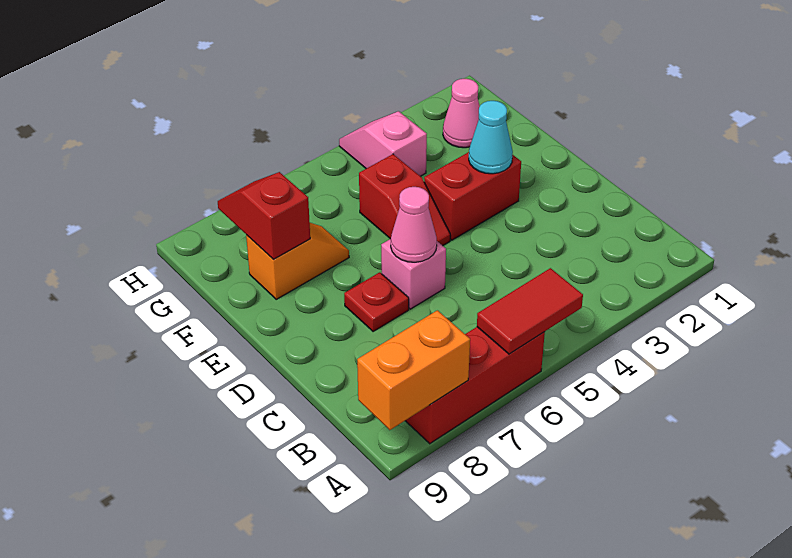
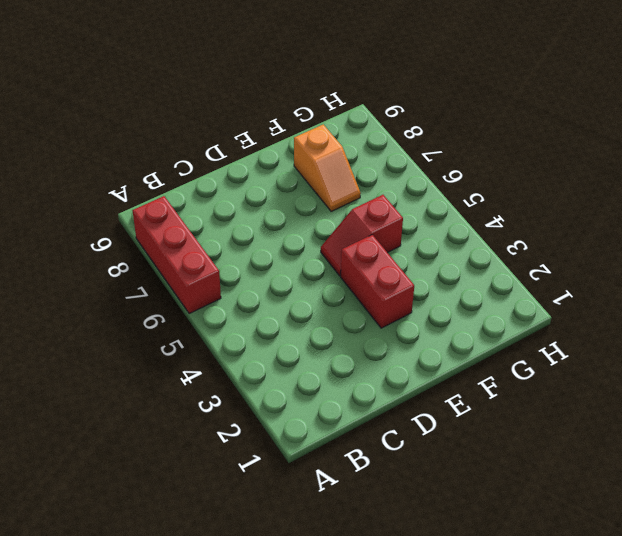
none -> pink 1x1 brick [381,239,446,309]
none -> red 1x1 plate [344,272,409,332]
none -> pink 1x1 cone [443,79,480,148]

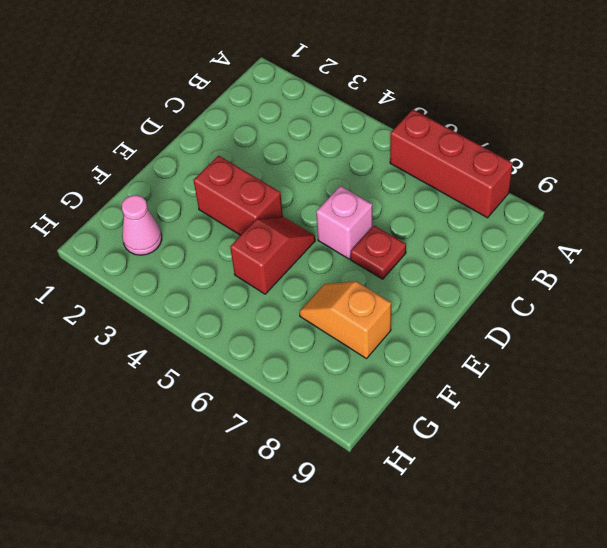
none -> pink 1x2 slope [339,111,427,176]
none -> red 1x2 tile [477,268,583,354]
none -> orange 1x2 brick [357,310,470,430]

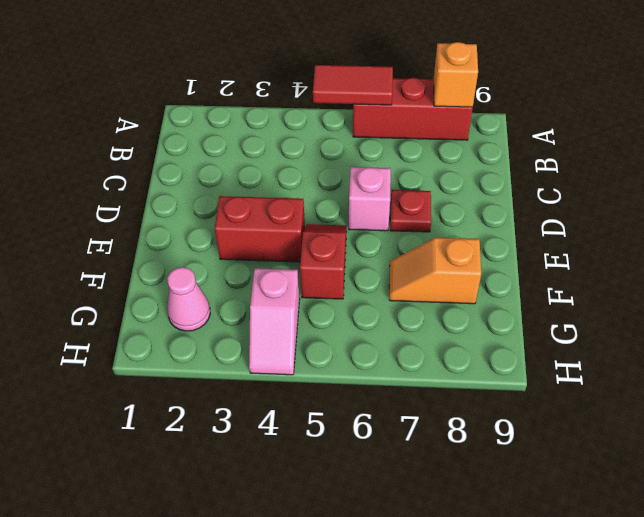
orange 1x1 brick [434,42,478,107] -> orange 1x2 brick [357,310,470,430]
none -> pink 1x1 cone [391,187,437,262]
none -> cyan 1x1 cone [469,101,513,174]
none -> red 1x2 slope [218,172,310,260]

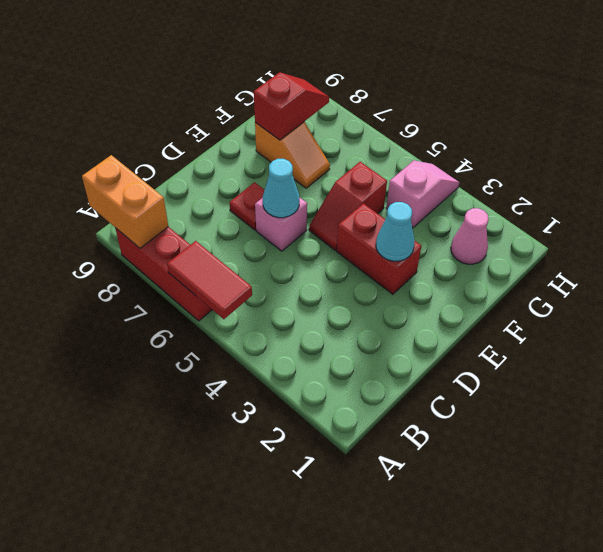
cyan 1x1 cone [263,159,299,218] -> pink 1x1 cone [391,187,437,262]

